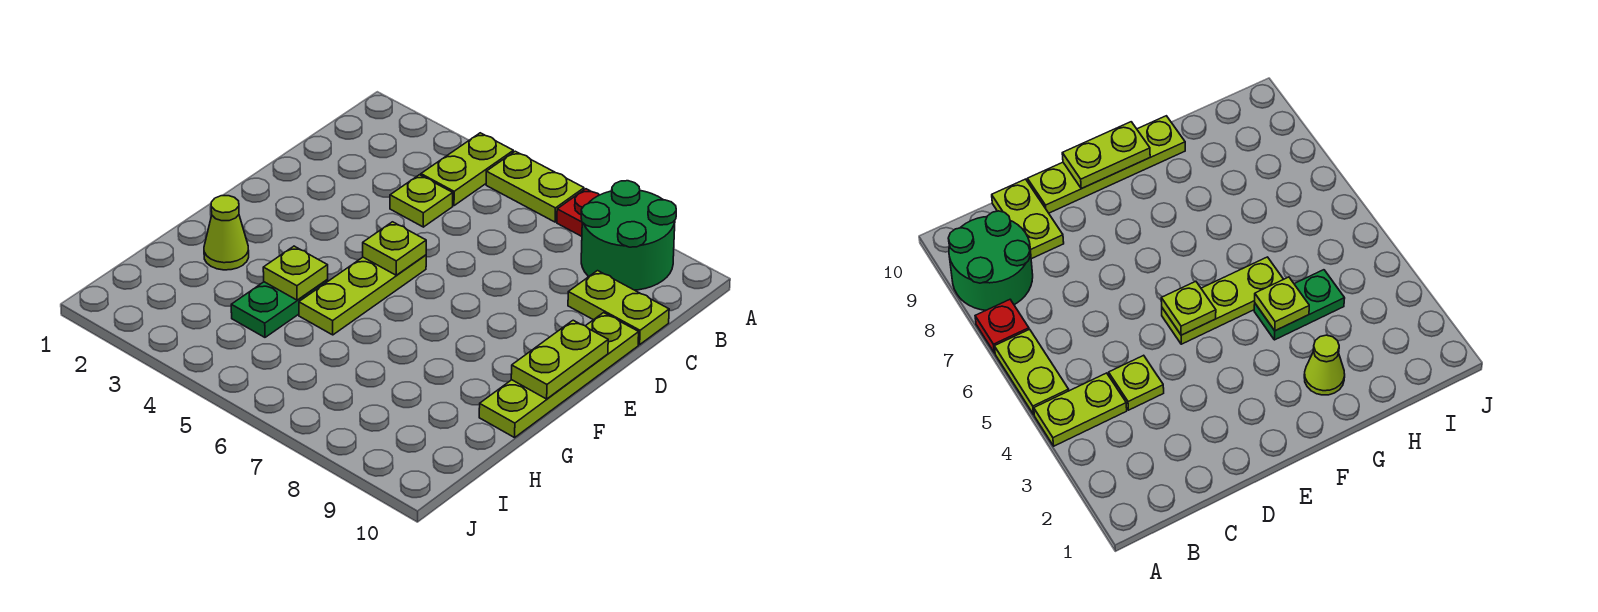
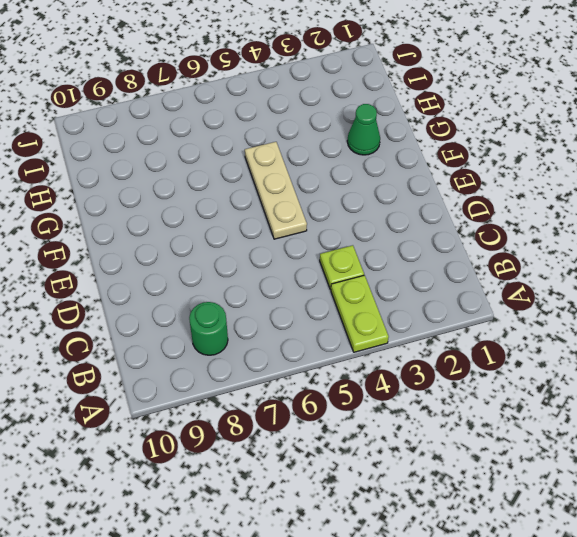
green 1x1 round brick [189,302,228,355] -> green 2x2 round brick [581,181,676,290]
tan 1x3 plate [245,142,307,239] -> lime 1x3 plate [299,255,426,335]
green 1x1 cone [347,104,380,155] -> lime 1x1 cone [204,196,249,270]
none -> lime 1x2 plate [486,151,584,222]
none -> red 1x1 plate [557,189,599,236]
none -> lime 1x2 plate [568,271,669,345]

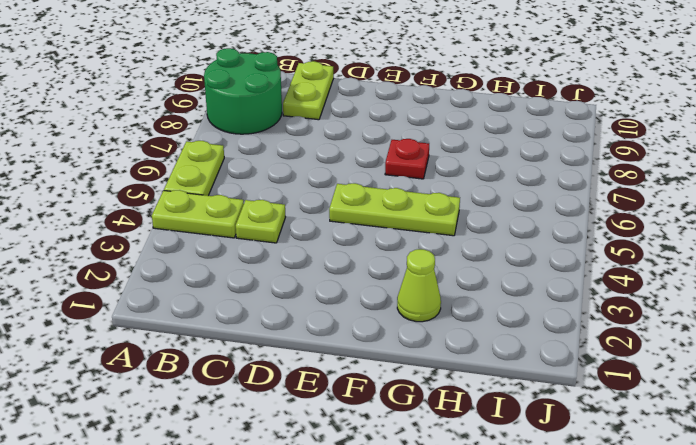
red 1x1 plate [385,139,429,179] -> red 1x1 plate moved to [557,189,599,236]
none -> lime 1x4 plate [479,313,639,438]
none -> green 1x2 plate [231,279,328,337]
none -> lime 1x1 plate [363,222,426,275]

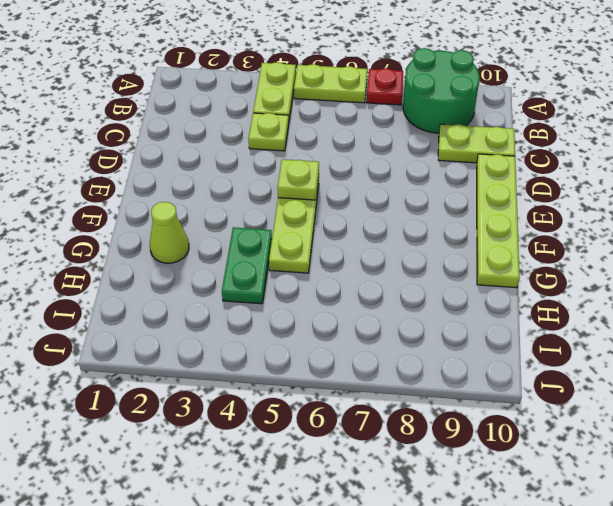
none -> lime 1x2 plate [511,320,608,399]
none -> lime 1x1 plate [263,246,328,300]

